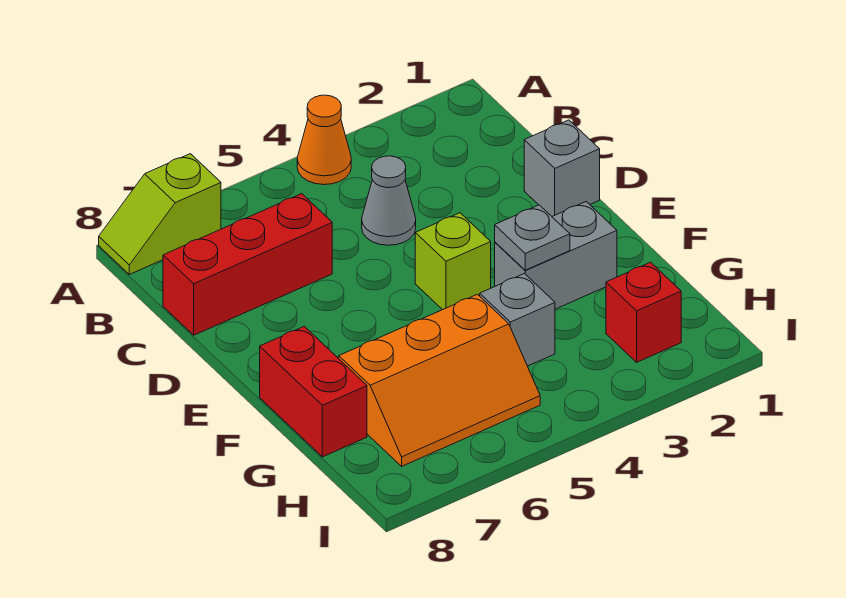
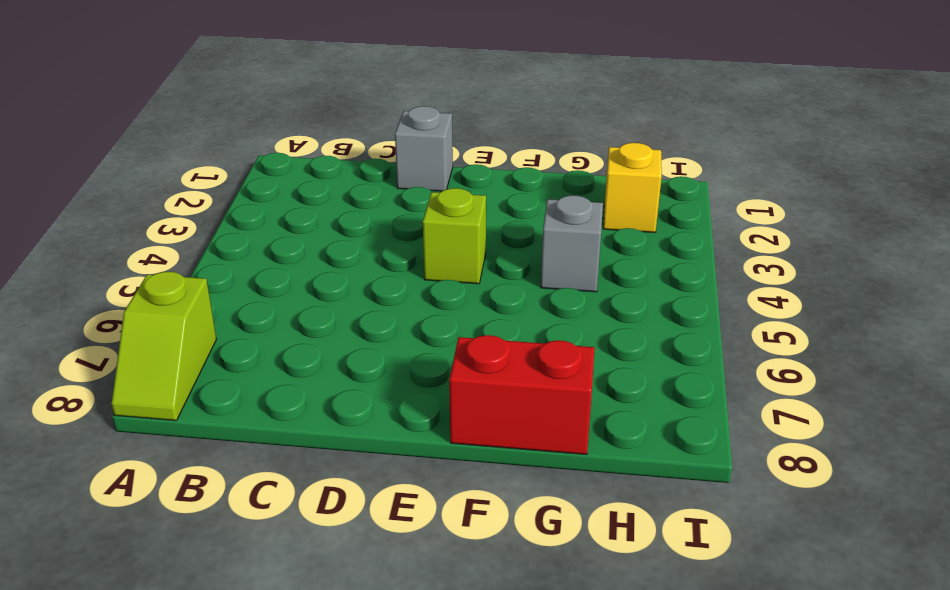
yellow 1x1 brick [603,143,662,232] -> red 1x1 brick [606,262,681,362]
none -> orange 1x1 cone [297,95,351,185]
none -> grey 1x1 cone [362,156,416,245]
none -> red 1x3 brick [163,194,332,335]

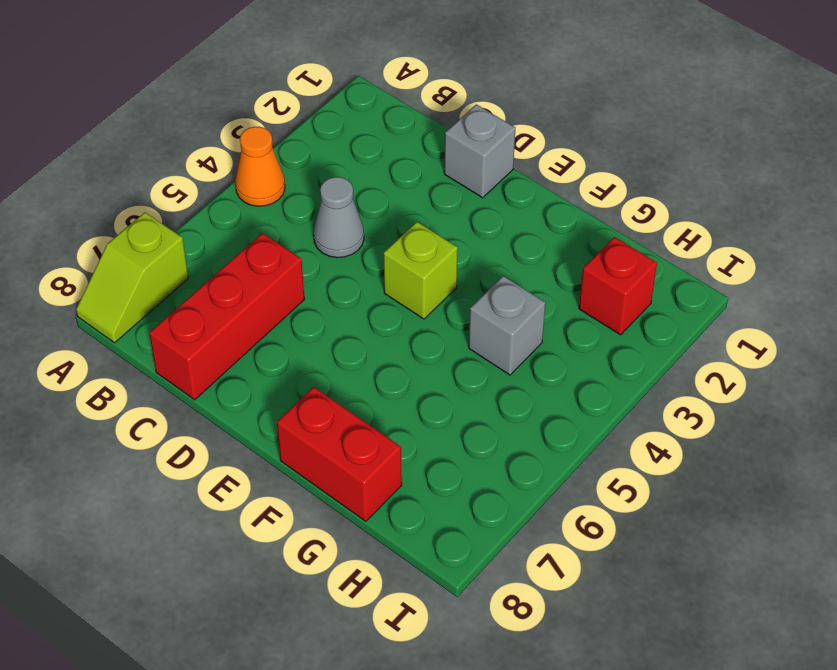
none -> grey 1x2 brick [495,202,617,309]
none -> orange 2x3 slope [339,294,540,466]
none -> grey 1x1 plate [495,205,570,270]

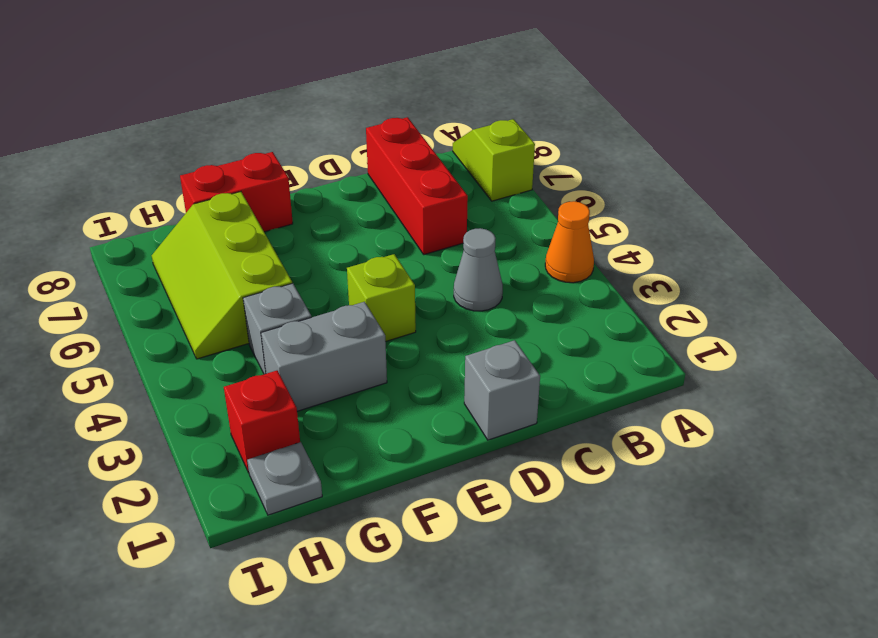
grey 1x2 brick [261,302,387,411] -> grey 1x2 brick turned to [495,202,617,309]
lime 2x3 slope [152,192,292,359] -> orange 2x3 slope [339,294,540,466]
grey 1x1 plate [247,442,322,515] -> grey 1x1 plate moved to [495,205,570,270]

